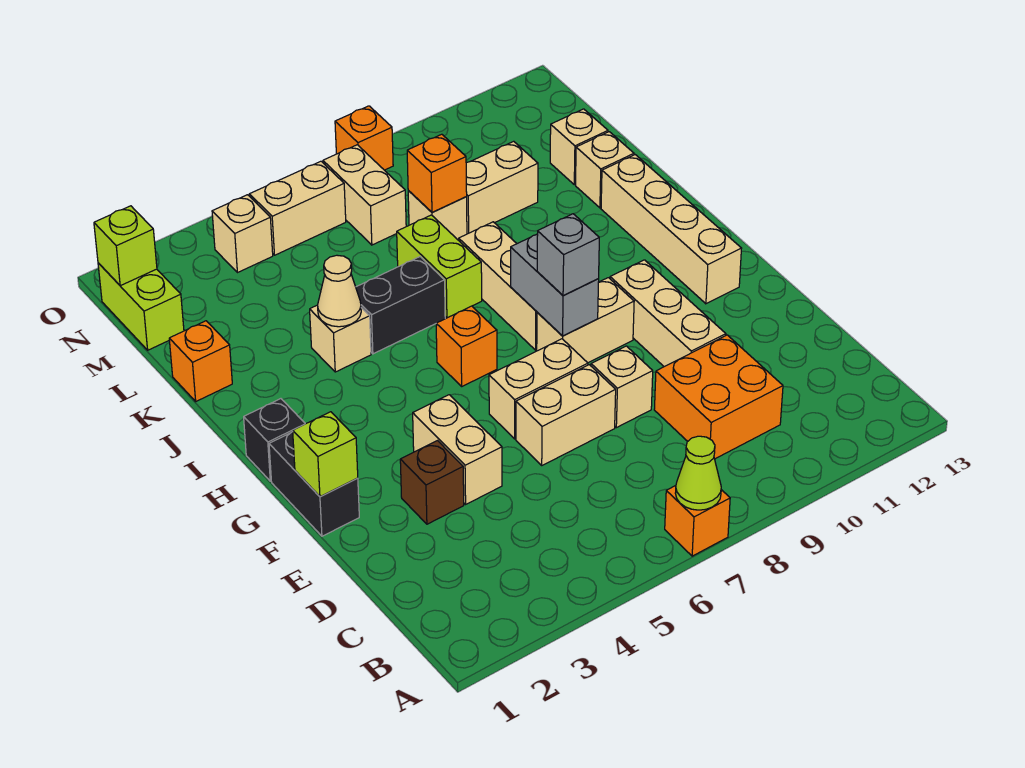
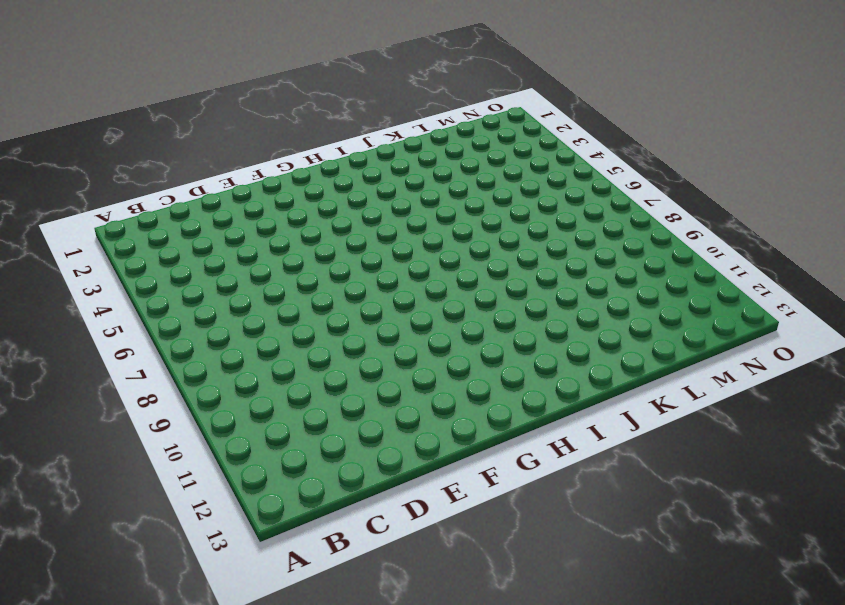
none -> orange 1x1 brick [665,486,730,556]
none -> orange 2x2 brick [654,335,783,459]
none -> brown 1x1 brick [400,441,464,524]
none -> tan 1x2 brick [413,395,502,504]

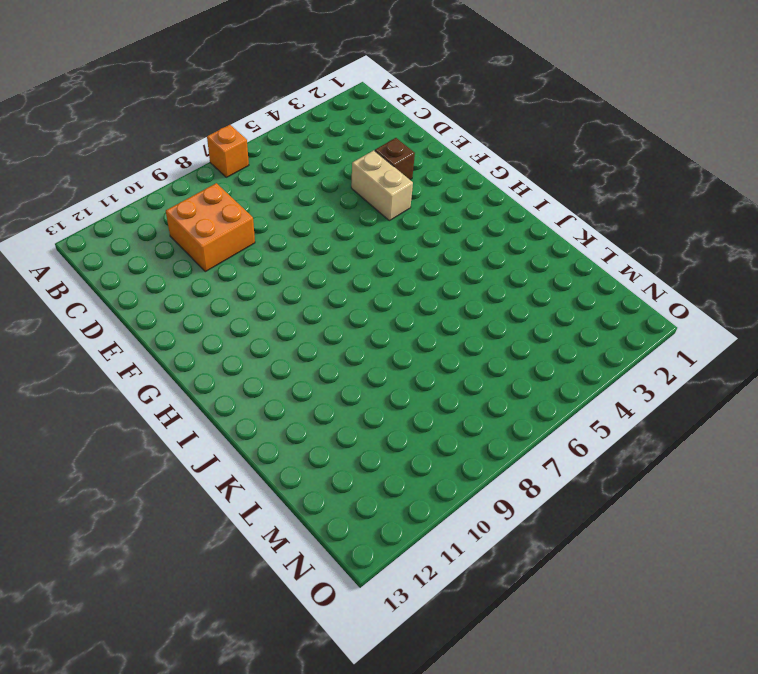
none -> tan 1x2 brick [516,365,616,465]
none -> tan 1x1 brick [591,346,653,428]
none -> tan 1x3 brick [610,260,726,367]
none -> black 1x2 brick [269,432,359,536]

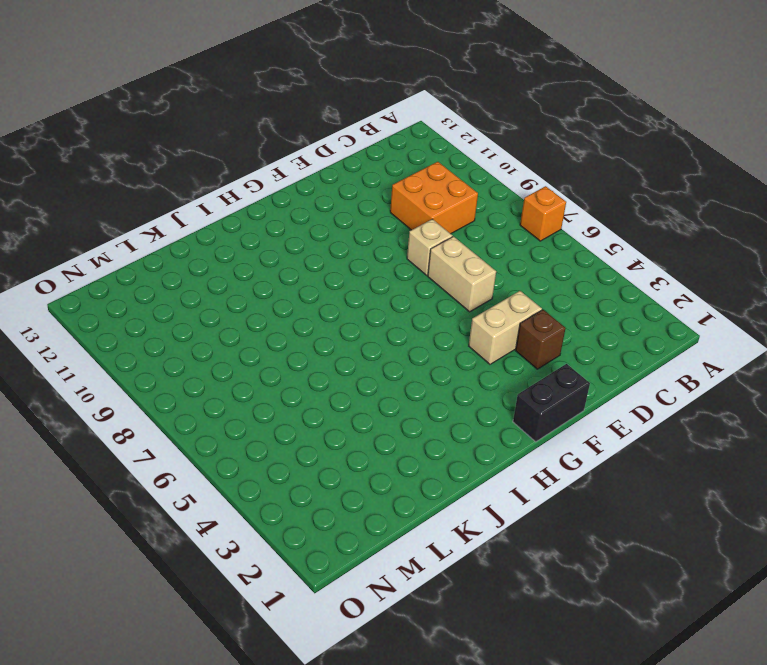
none -> tan 1x3 brick [610,260,726,367]
none -> tan 1x2 brick [489,339,588,439]
none -> tan 1x2 brick [537,278,634,363]
none -> tan 1x4 brick [601,155,742,304]

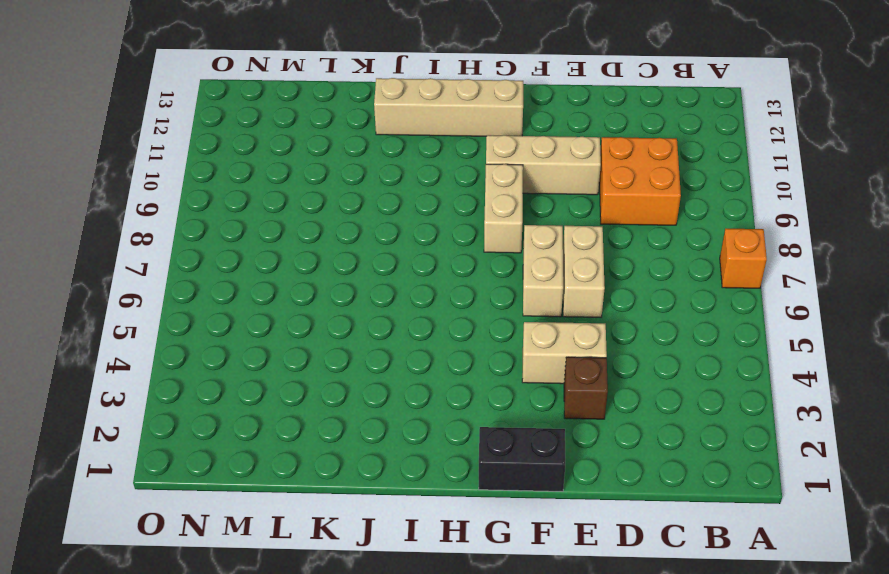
none -> tan 1x1 brick [591,346,653,428]
none -> black 1x1 brick [244,399,305,481]
none -> orange 1x1 brick [436,306,497,386]
none -> tan 1x3 brick [459,222,537,350]

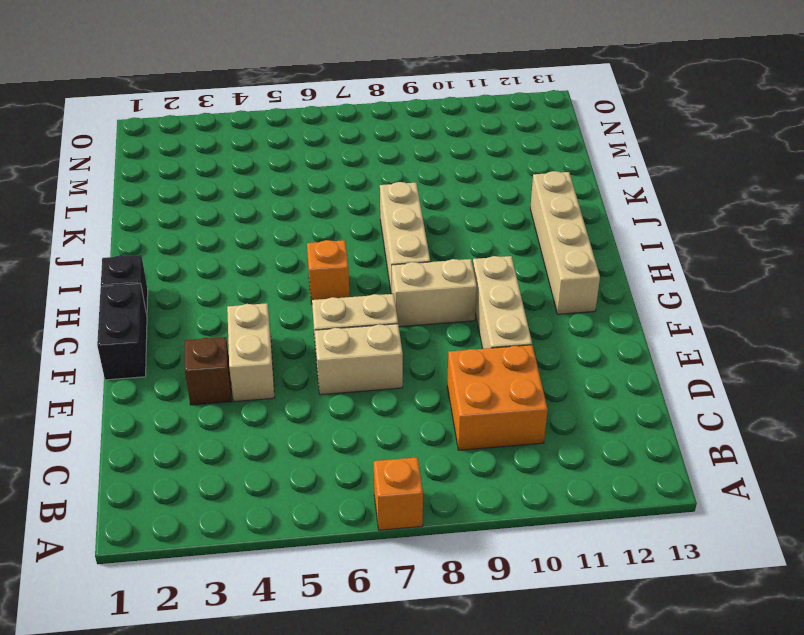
none -> tan 1x1 brick [591,346,653,428]
none -> tan 1x1 brick [310,305,371,372]
none -> black 1x2 brick [356,257,445,354]
none -> lime 1x2 brick [397,215,482,318]

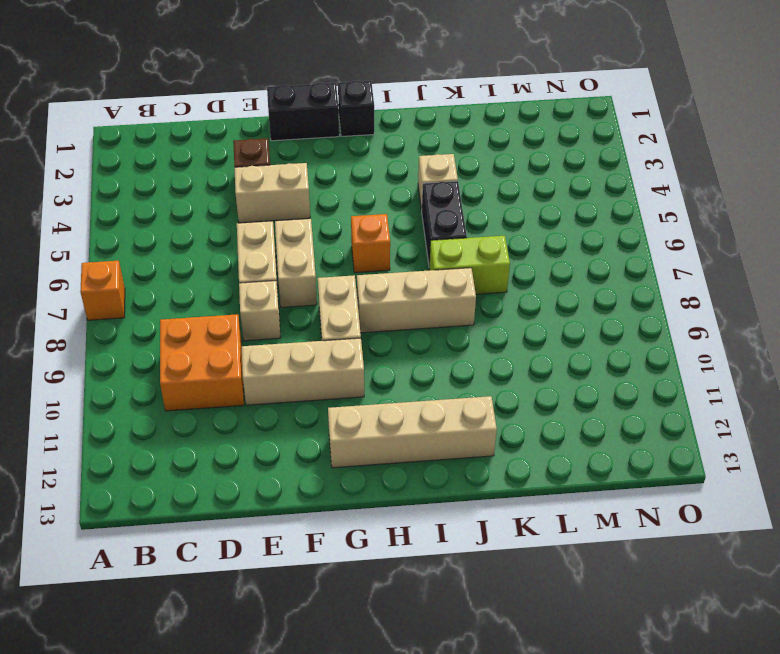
none -> orange 1x1 brick [169,321,232,401]
none -> tan 1x1 brick [576,132,634,208]
none -> tan 1x1 brick [408,191,467,240]
none -> tan 1x2 brick [466,141,538,234]

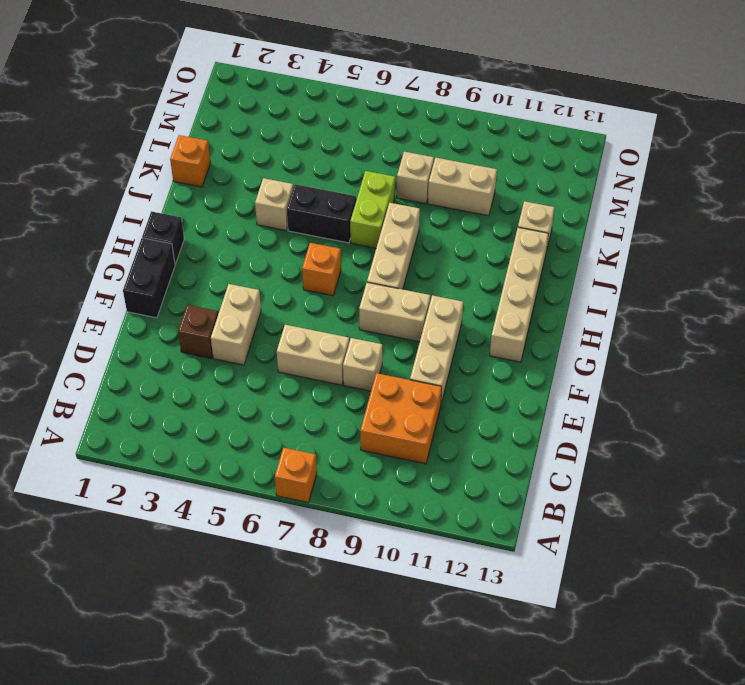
none -> tan 1x2 brick [489,339,588,439]
none -> tan 1x1 brick [550,109,608,185]
none -> lime 1x2 brick [98,263,184,350]
none -> tan 1x2 brick [323,145,406,245]

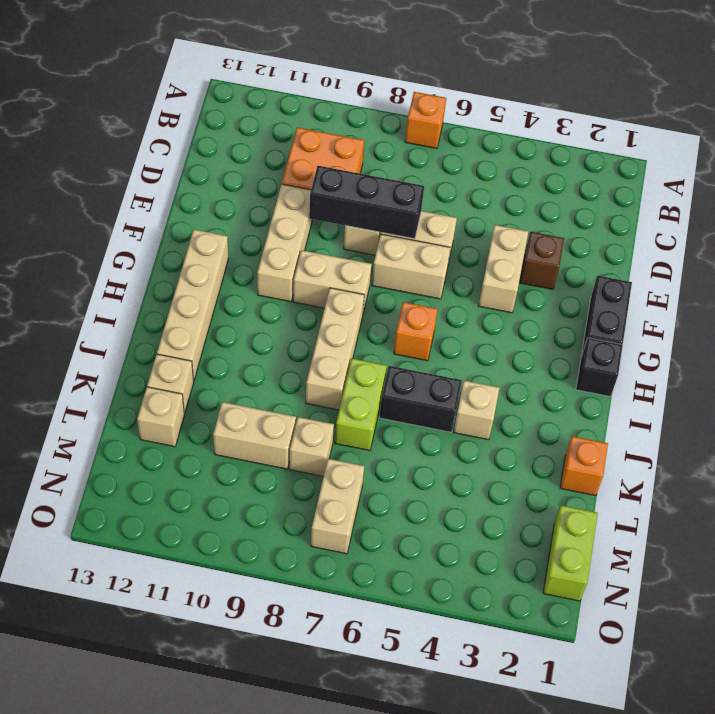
black 1x3 brick [309,166,424,239] -> none
none -> tan 1x1 brick [212,195,273,273]
none -> tan 1x2 brick [249,161,346,255]
none -> orange 1x1 brick [335,106,393,170]
none -> lime 1x1 cone [675,436,721,510]

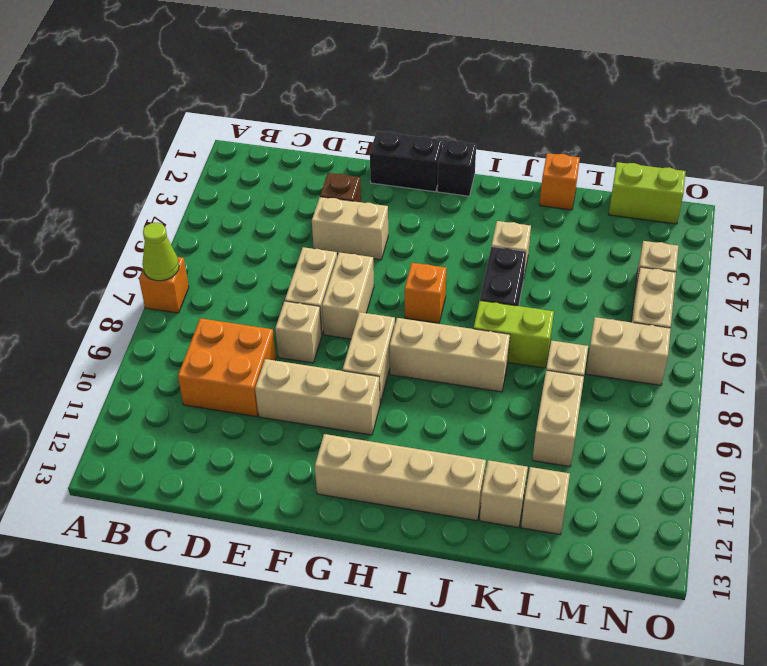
none -> orange 1x1 brick [335,106,393,170]
none -> lime 1x1 brick [293,412,358,497]
none -> grey 1x2 brick [511,234,599,336]
none -> tan 1x1 cone [318,255,361,327]

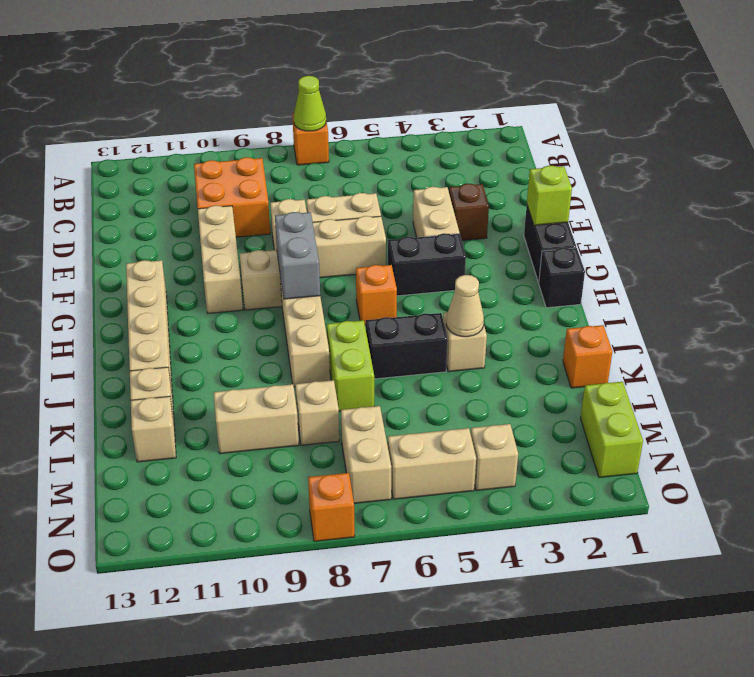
black 1x2 brick [388,233,466,296] -> none
none -> orange 1x1 brick [407,134,467,212]
none -> lime 1x1 brick [94,206,157,286]
none -> grey 1x1 brick [537,214,599,296]

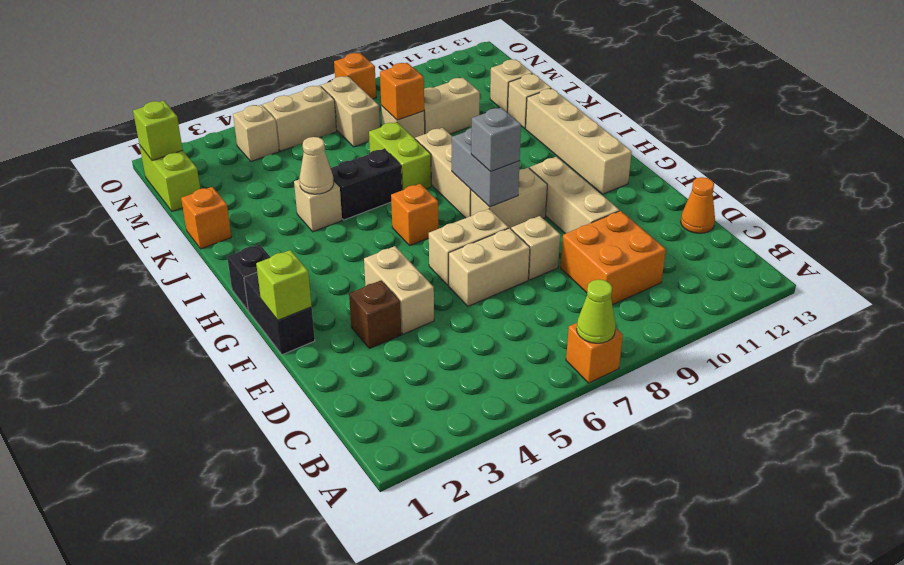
orange 1x1 cone [681,177,715,233] -> none

